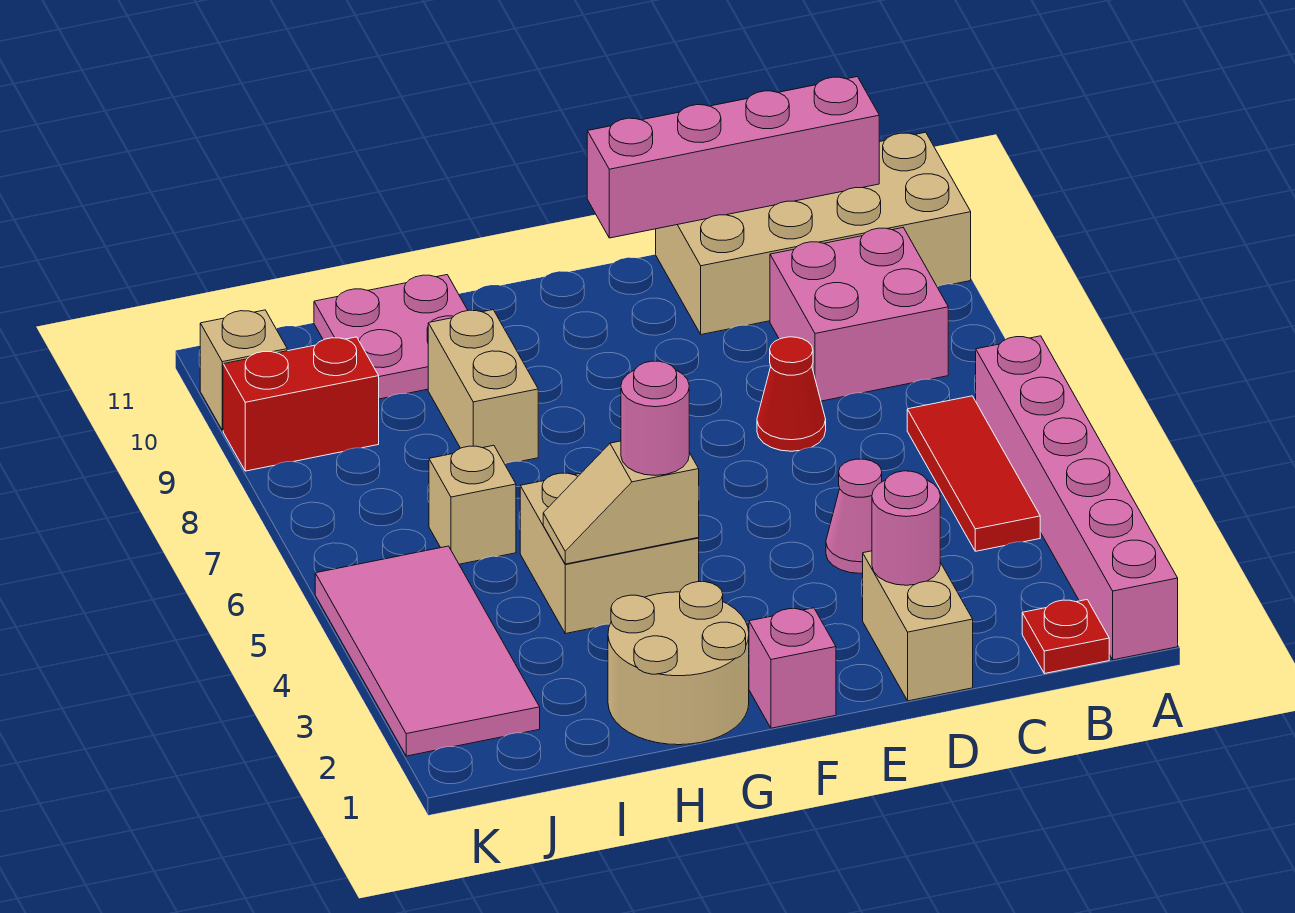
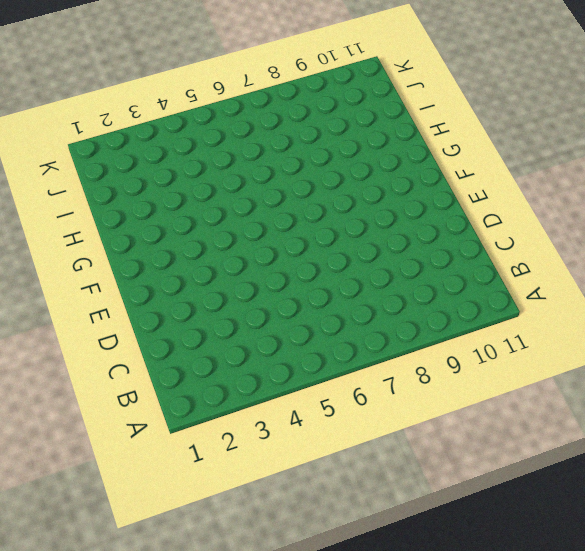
none -> pink 1x6 brick [976,336,1178,660]
none -> tan 2x4 brick [656,132,971,335]
none -> red 1x1 plate [1022,600,1109,674]

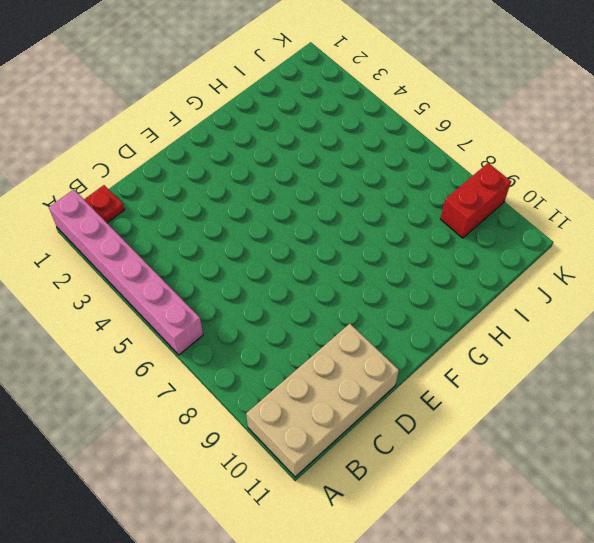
none -> red 1x3 tile [907,396,1040,551]
none -> pink 2x2 brick [770,228,948,401]
none -> tan 1x2 brick [863,551,973,701]

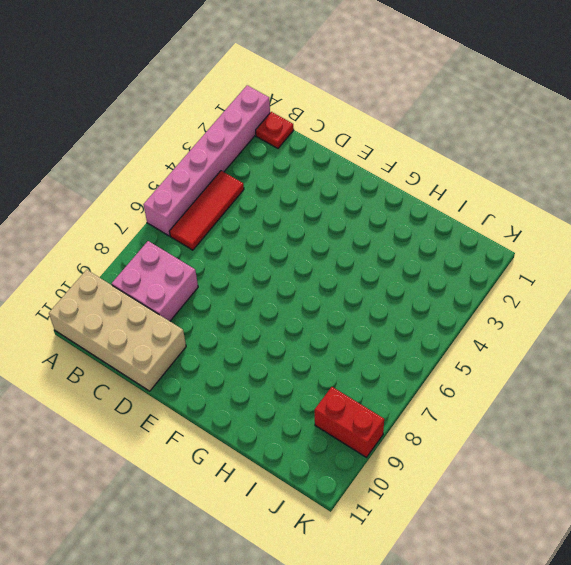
none -> tan 1x2 brick [863,551,973,701]
none -> pink 1x1 cone [826,459,882,573]
none -> red 1x1 cone [757,337,826,451]

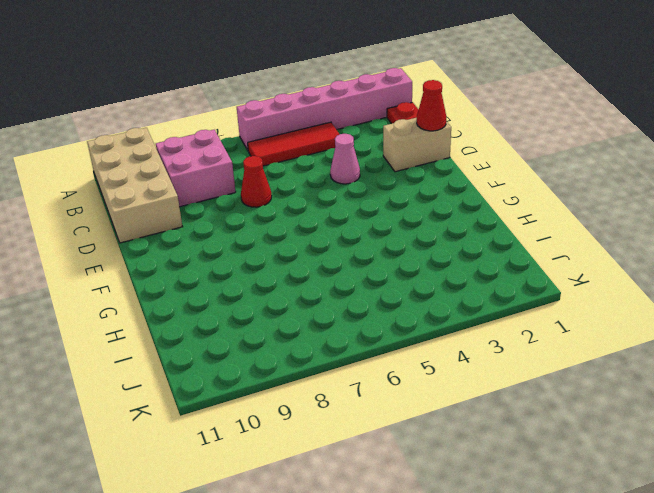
red 1x1 cone [417,80,446,131] -> none
none -> pink 1x1 brick [749,608,836,728]
none -> tan 2x2 round brick [608,582,749,745]
none -> tan 2x2 brick [520,473,699,634]

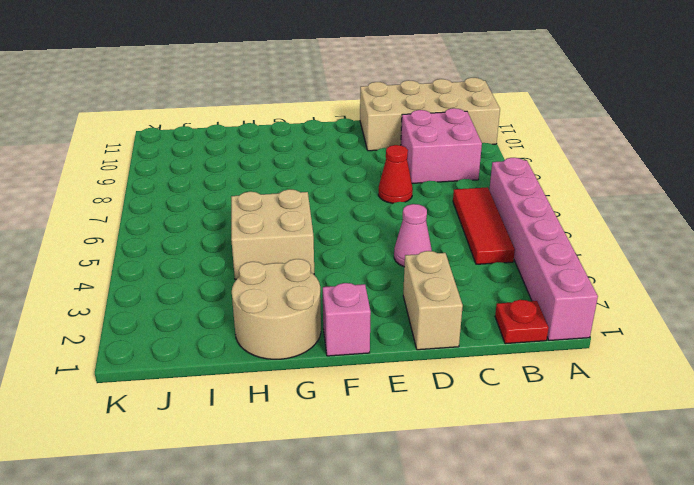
none -> tan 1x2 brick [428,310,538,464]
none -> pink 2x2 plate [314,275,468,399]
none -> tan 1x1 brick [429,445,516,564]

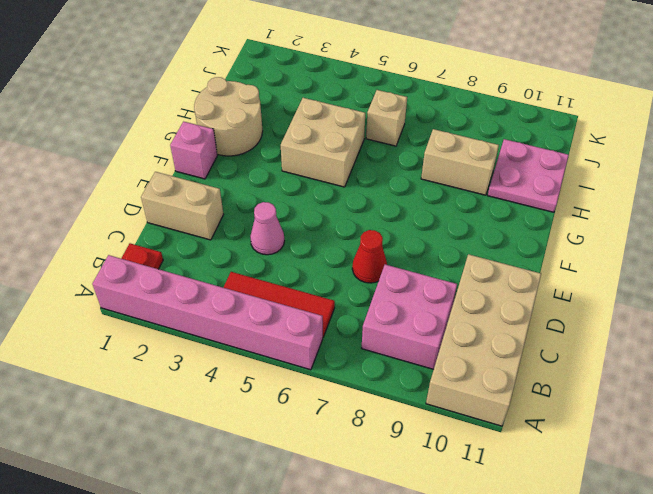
none -> pink 2x4 tile [315,546,540,756]
none -> red 1x2 brick [223,337,379,471]
none -> tan 1x1 brick [200,310,287,430]

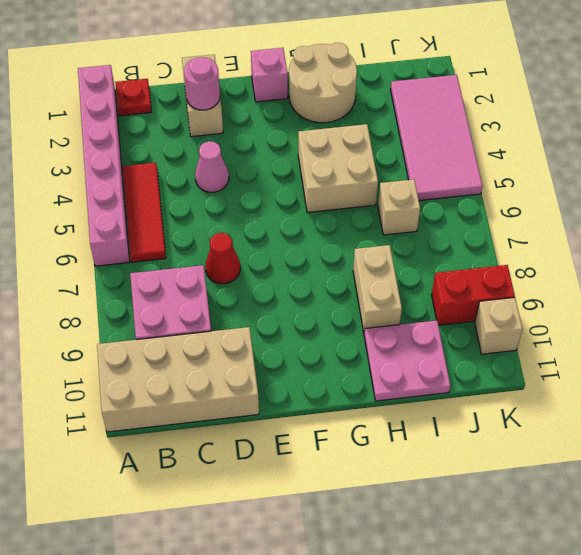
none -> pink 1x4 brick [587,77,879,238]
none -> tan 1x2 slope [543,441,699,564]
none -> pink 1x1 round brick [621,361,689,476]

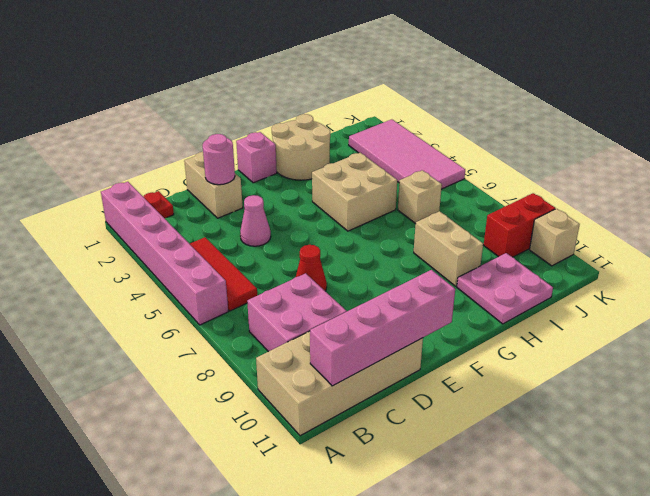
none -> tan 1x2 slope [543,441,699,564]
none -> pink 1x1 round brick [621,361,689,476]

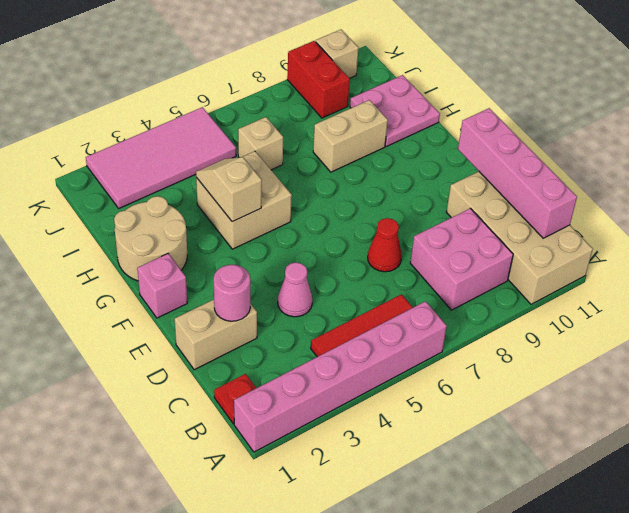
none -> pink 1x1 round brick [621,361,689,476]

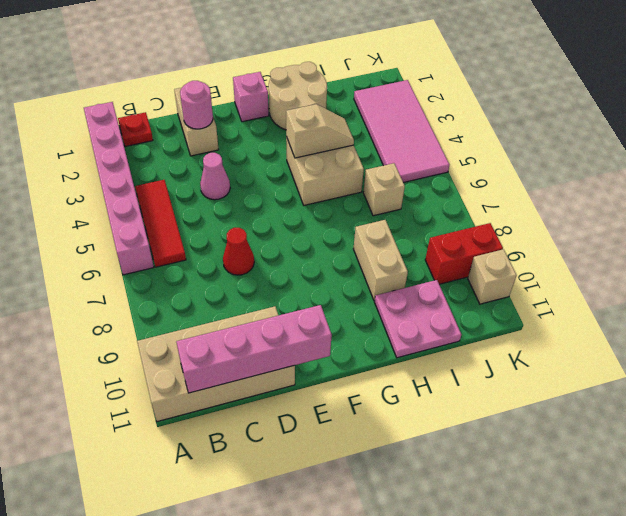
none -> pink 2x2 brick [770,228,948,401]
none -> pink 1x1 round brick [621,361,689,476]

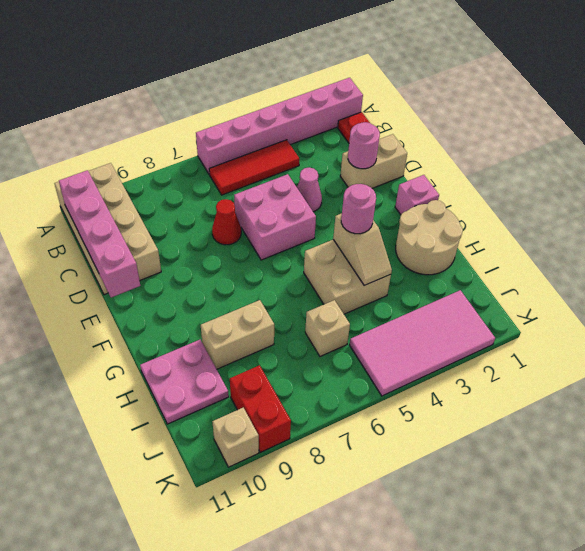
pink 2x2 brick [234,174,316,260] -> pink 2x2 brick moved to [770,228,948,401]

